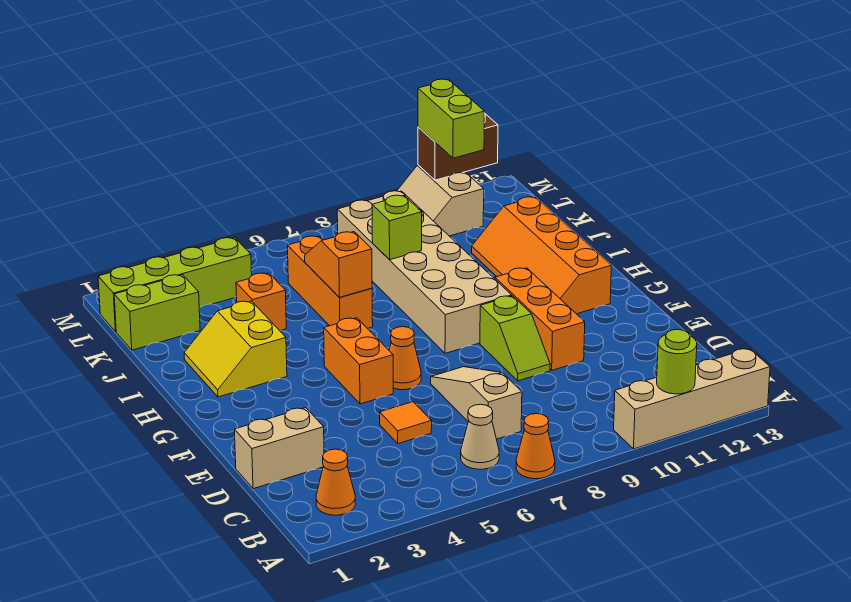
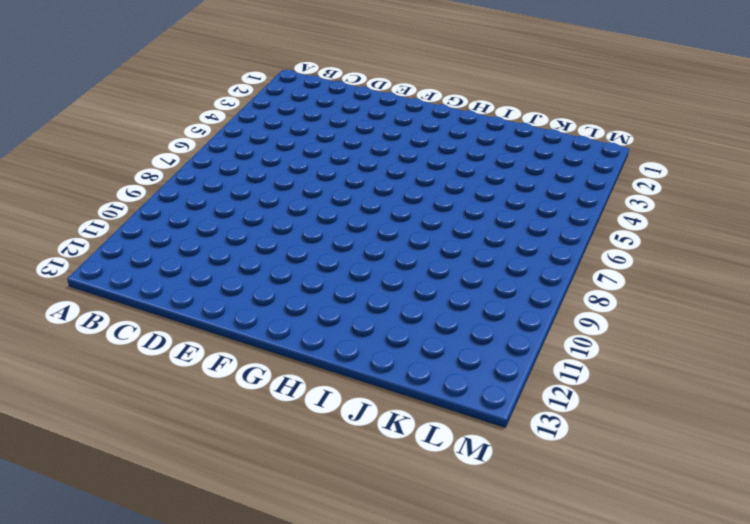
none -> orange 1x1 cone [516,414,555,479]
none -> tan 1x4 brick [614,348,770,449]
none -> orange 1x1 cone [316,449,355,515]

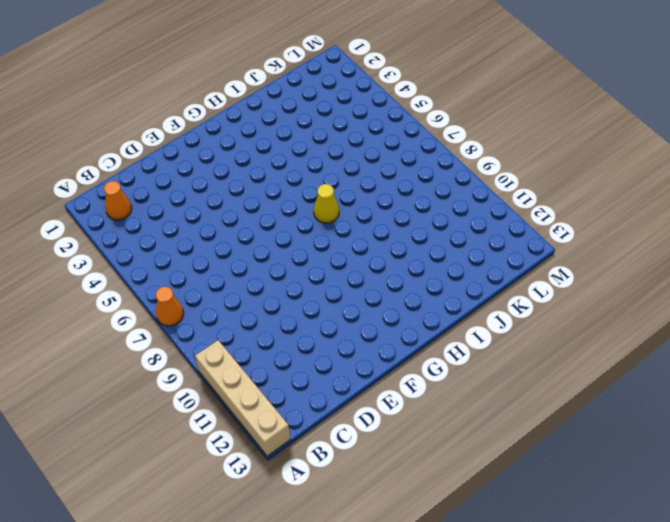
yellow 1x1 cone [314,184,339,223] -> none
none -> tan 1x1 cone [461,404,499,469]
none -> tan 1x3 slope [431,367,522,439]
none -> tan 1x2 brick [234,408,324,489]

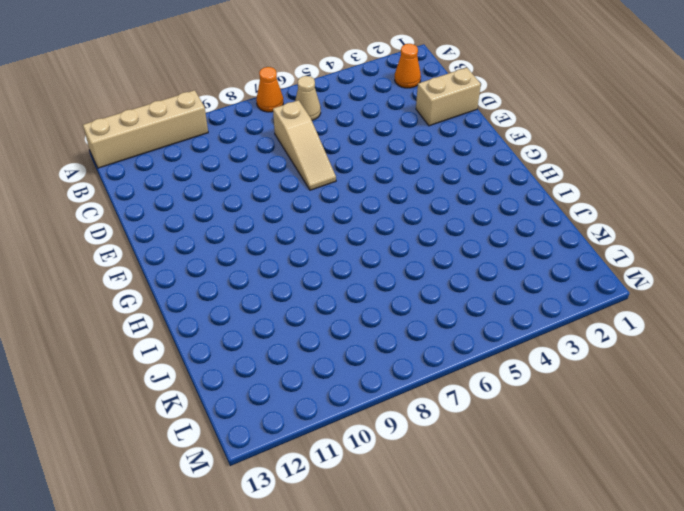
none -> orange 1x1 tile [380,402,432,444]
none -> lime 1x2 slope [480,296,550,381]
none -> orange 1x3 brick [495,268,585,370]

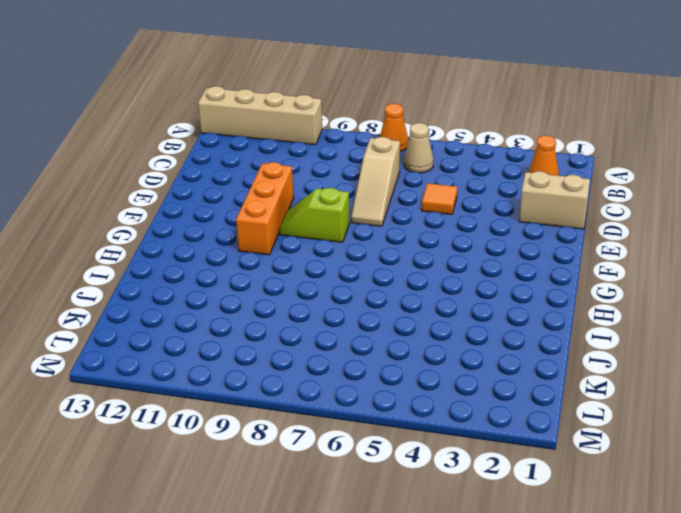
lime 1x2 slope [279,188,349,242] -> lime 1x2 slope turned to [480,296,550,381]
none -> orange 1x2 brick [324,318,393,404]
none -> orange 1x1 cone [389,327,421,390]
none -> tan 2x6 brick [337,191,512,353]

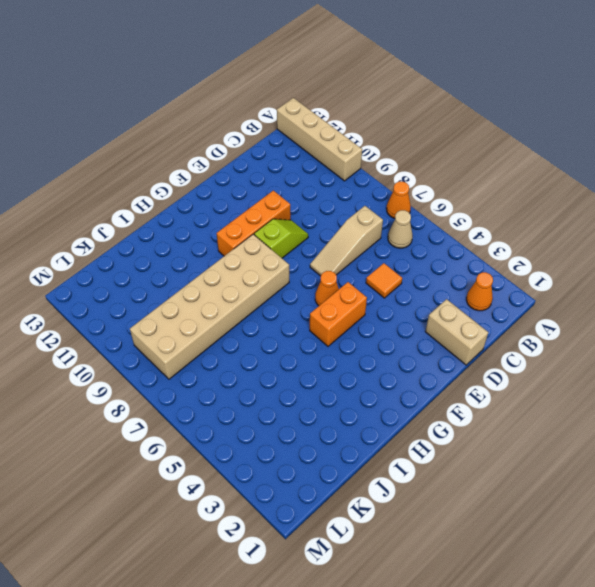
none -> orange 2x4 slope [472,197,611,314]
none -> yellow 2x2 slope [184,301,287,397]
none -> orange 1x3 brick [288,236,373,329]

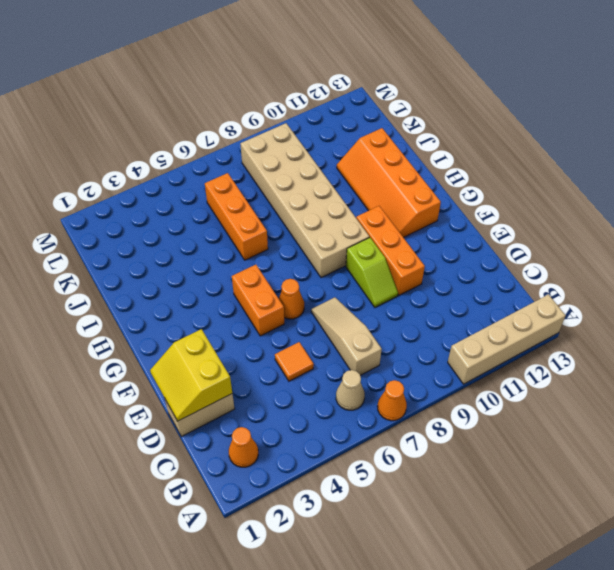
yellow 2x2 slope [150,329,232,421] -> yellow 2x2 slope moved to [184,301,287,397]
none -> orange 1x1 brick [236,273,286,331]
none -> lime 1x2 brick [114,275,200,350]
none -> lime 1x4 brick [98,238,252,331]

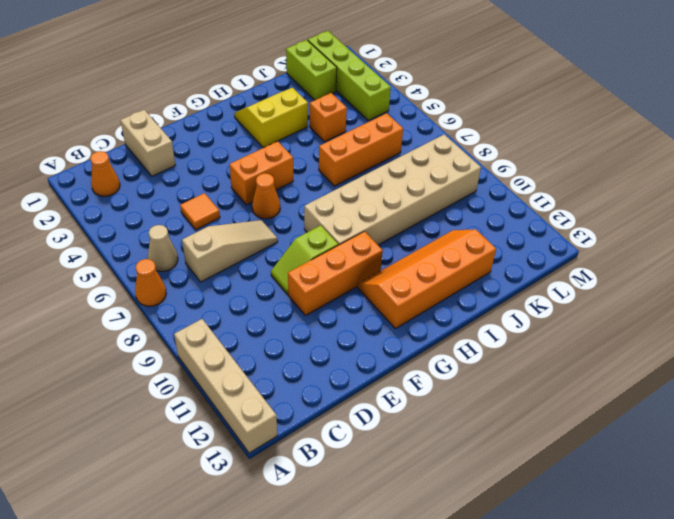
none -> tan 2x2 slope [397,165,484,236]
none -> lime 1x1 round brick [657,329,697,394]
none -> orange 1x2 slope [305,232,372,297]

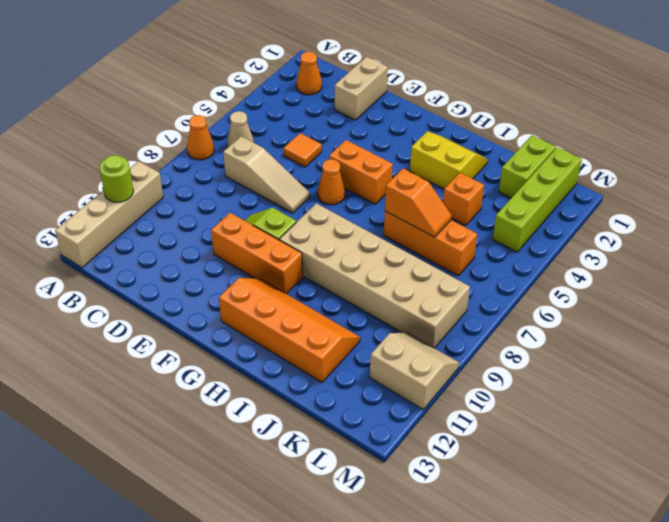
none -> lime 1x1 brick [372,195,422,260]
none -> brown 1x2 brick [418,113,498,180]
none -> lime 1x2 brick [418,79,484,158]

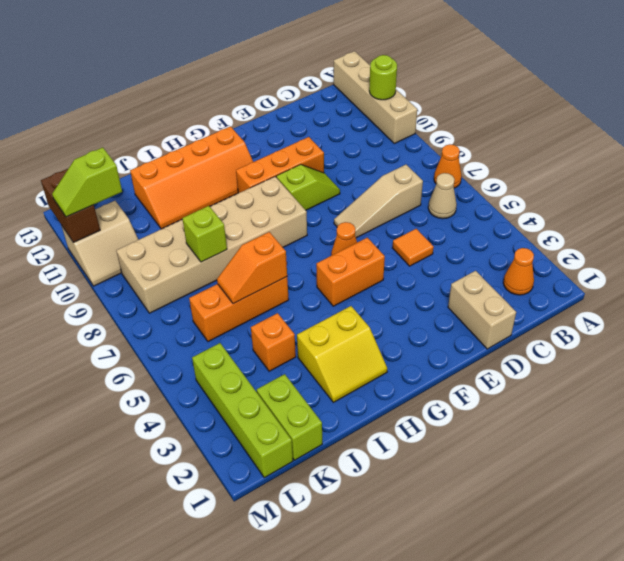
lime 1x2 slope [52,147,122,217] -> lime 1x2 brick [418,79,484,158]

